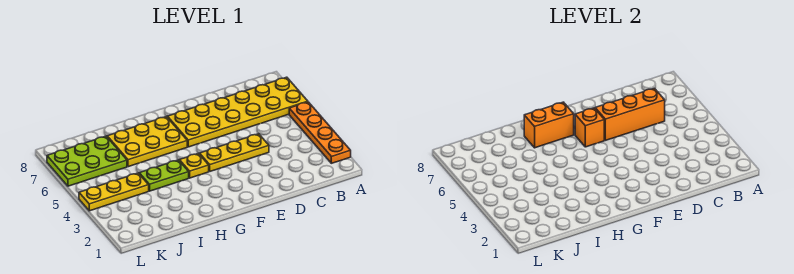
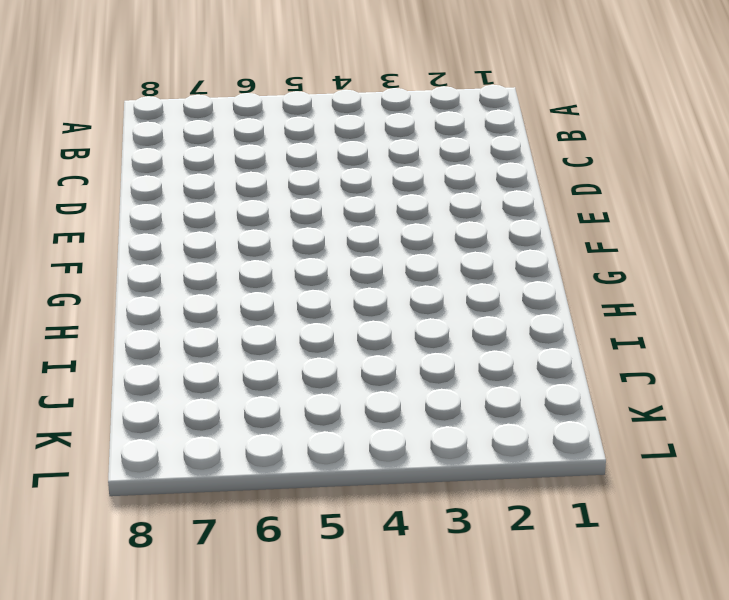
none -> orange 1x4 plate [289,102,351,163]
none -> yellow 2x6 plate [167,77,308,147]

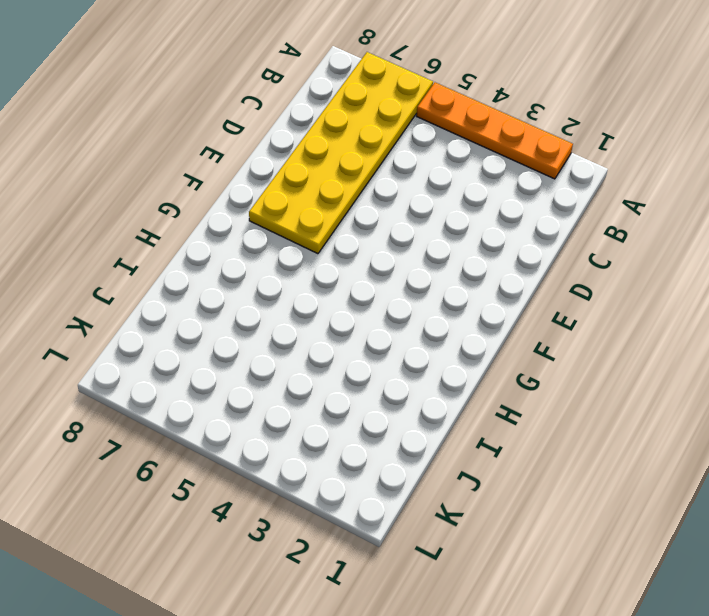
none -> yellow 1x3 plate [200,134,269,171]
none -> yellow 1x1 plate [179,153,209,178]

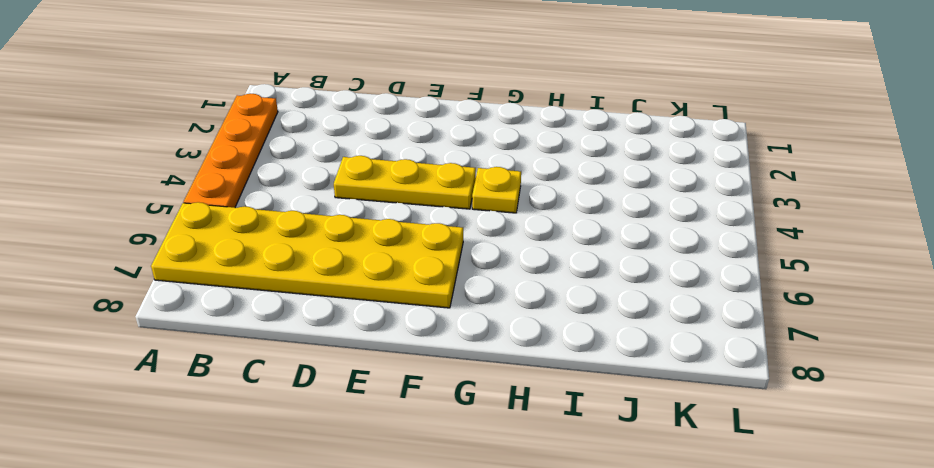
none -> yellow 2x3 plate [107,117,187,167]
none -> lime 1x2 plate [139,160,189,191]

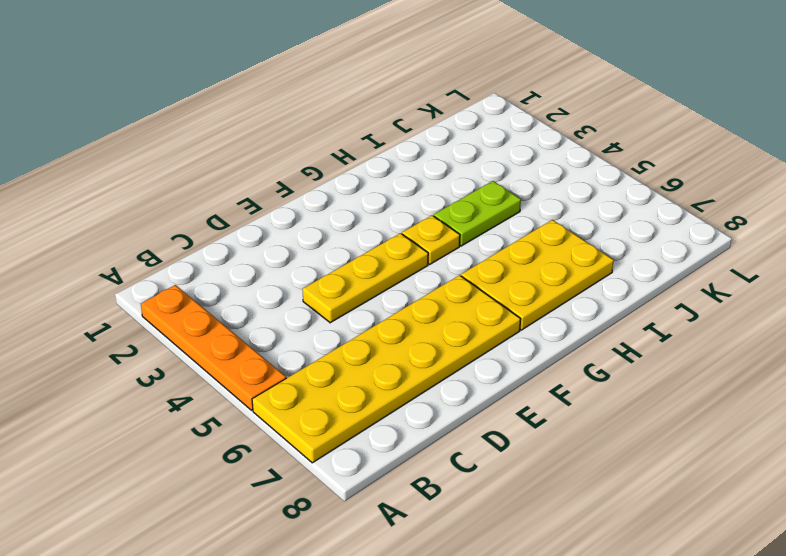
none -> yellow 1x3 plate [79,173,149,211]
none -> lime 2x3 plate [47,136,127,186]

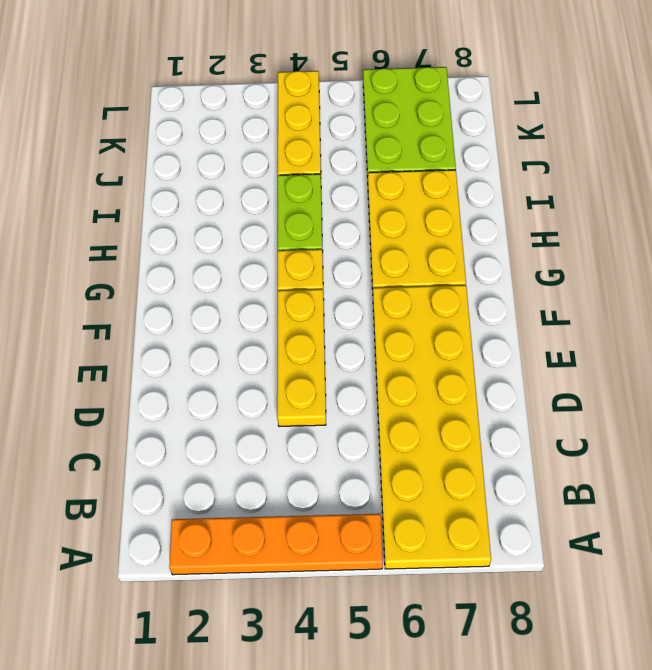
none -> orange 1x3 brick [595,88,665,140]
none -> orange 1x1 brick [575,108,604,147]

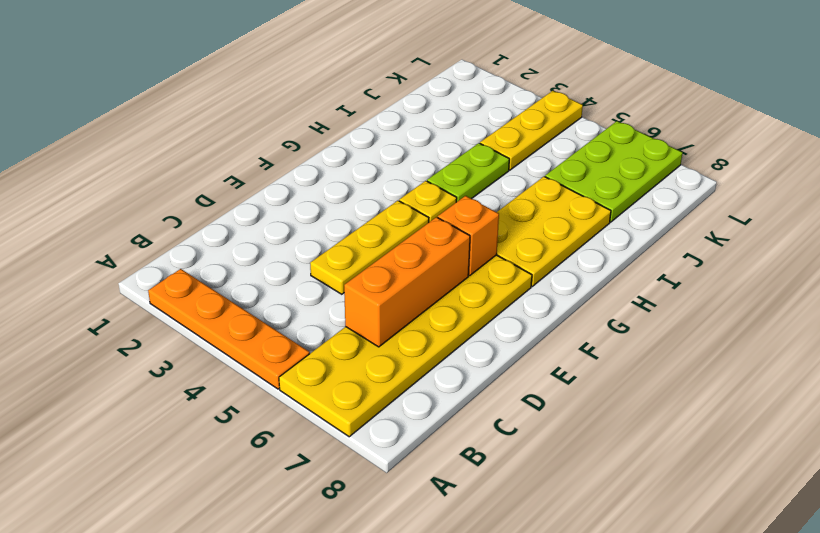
none -> orange 1x2 brick [524,102,574,148]

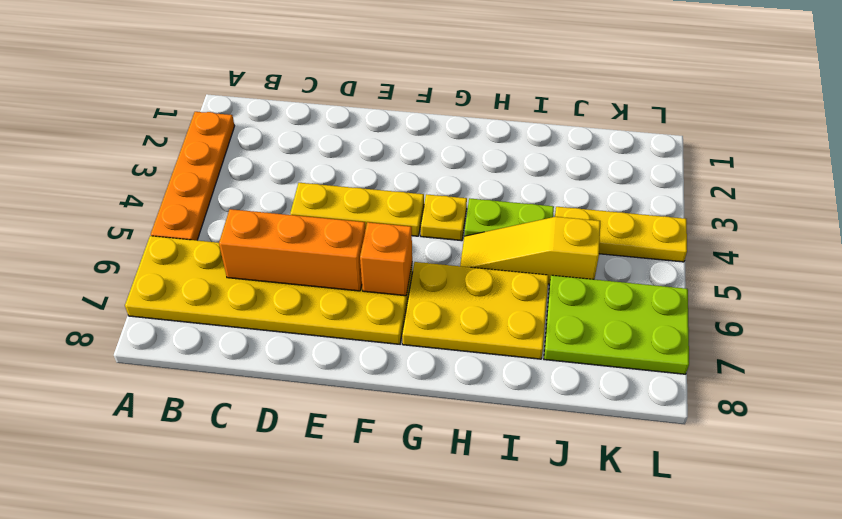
yellow 1x3 slope [460,217,600,284] -> none
none -> orange 1x2 brick [524,102,574,148]

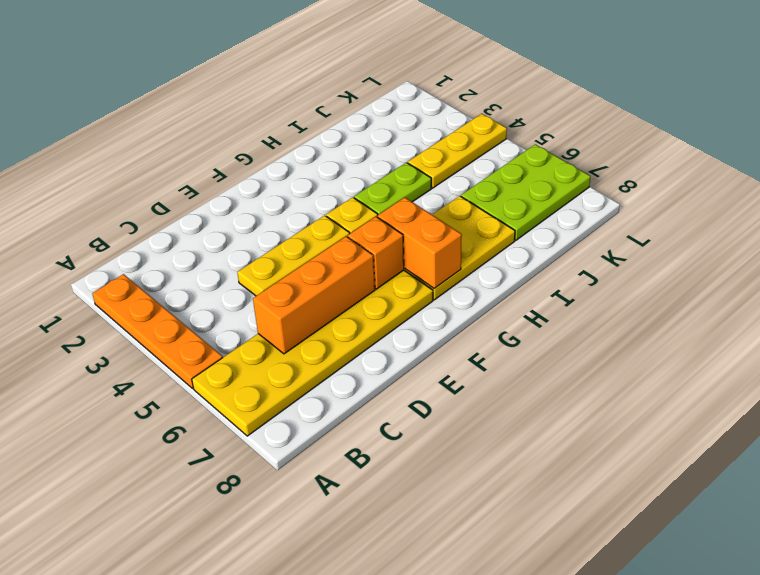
orange 1x2 brick [377,197,462,288] -> orange 1x2 brick turned to [524,102,574,148]

